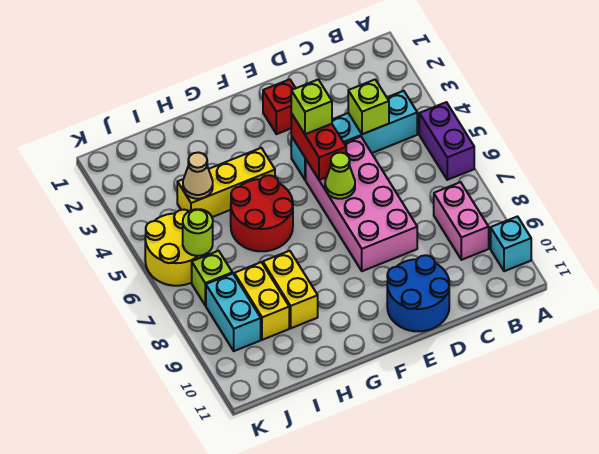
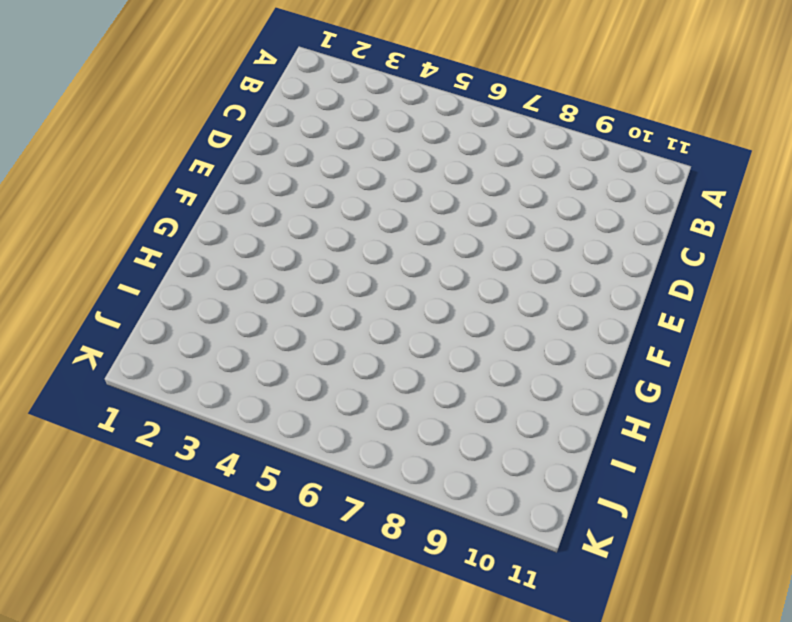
none -> purple 1x2 brick [419,102,474,180]
none -> cyan 1x1 brick [491,217,531,271]
none -> cyan 1x4 brick [291,91,417,180]

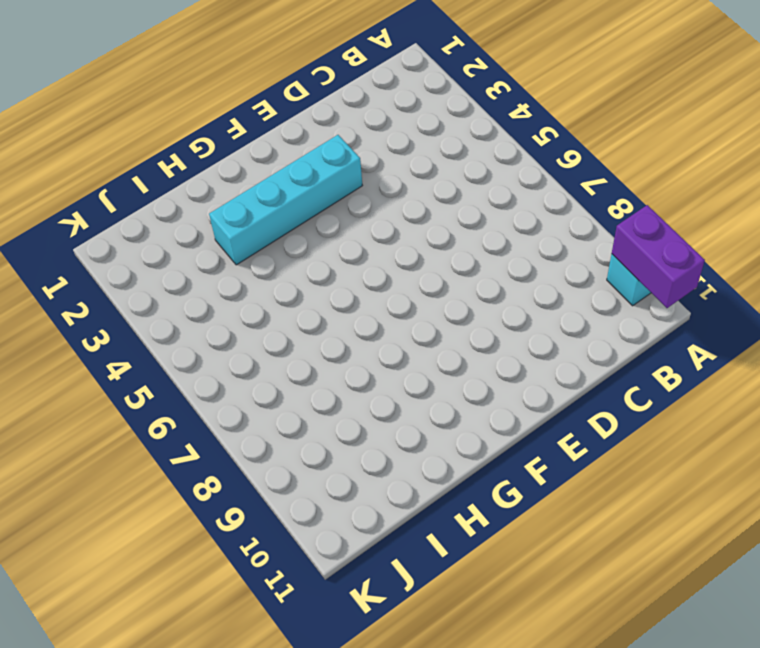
purple 1x2 brick [612,205,705,308] -> purple 1x2 brick moved to [419,102,474,180]
cyan 1x4 brick [209,135,362,265] -> cyan 1x4 brick moved to [291,91,417,180]
none -> pink 1x2 brick [434,182,489,260]
none -> pink 2x4 brick [306,137,417,271]
none -> blue 2x2 round brick [387,255,449,331]

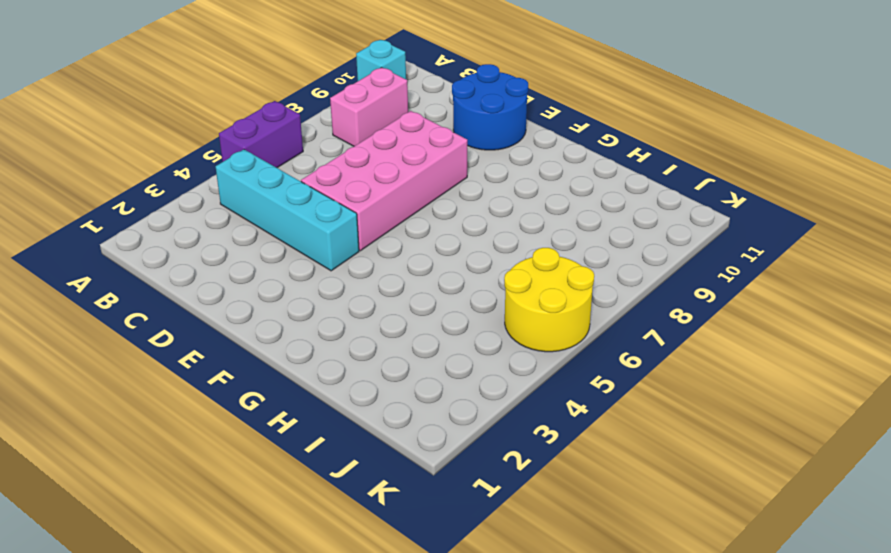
none -> red 1x1 brick [263,79,296,134]
none -> yellow 1x3 brick [177,148,275,217]
none -> red 2x2 round brick [231,175,293,251]

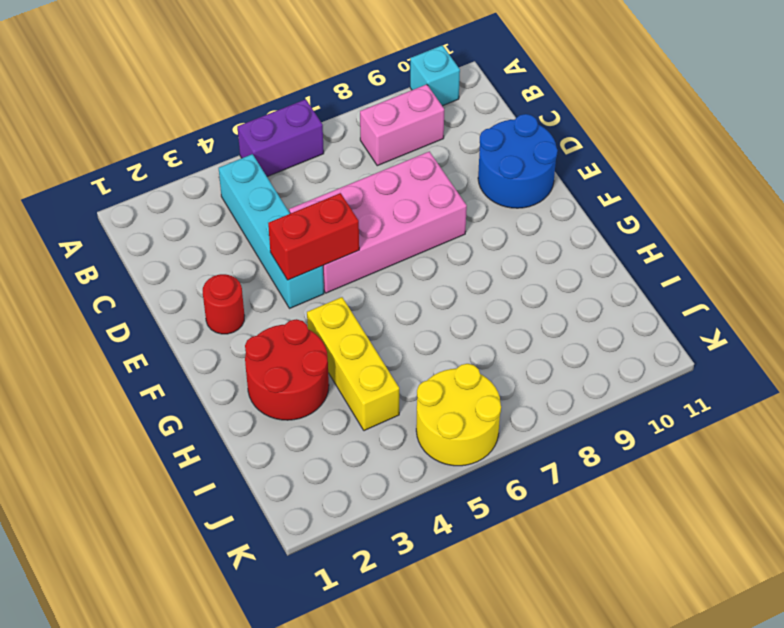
red 1x1 round brick [203,274,245,334] -> red 1x1 brick [263,79,296,134]
red 2x2 round brick [245,319,329,420] -> red 2x2 round brick moved to [231,175,293,251]
none -> yellow 1x2 brick [263,251,318,328]
none -> yellow 1x2 brick [234,262,289,340]
none -> lime 1x1 brick [192,251,232,305]

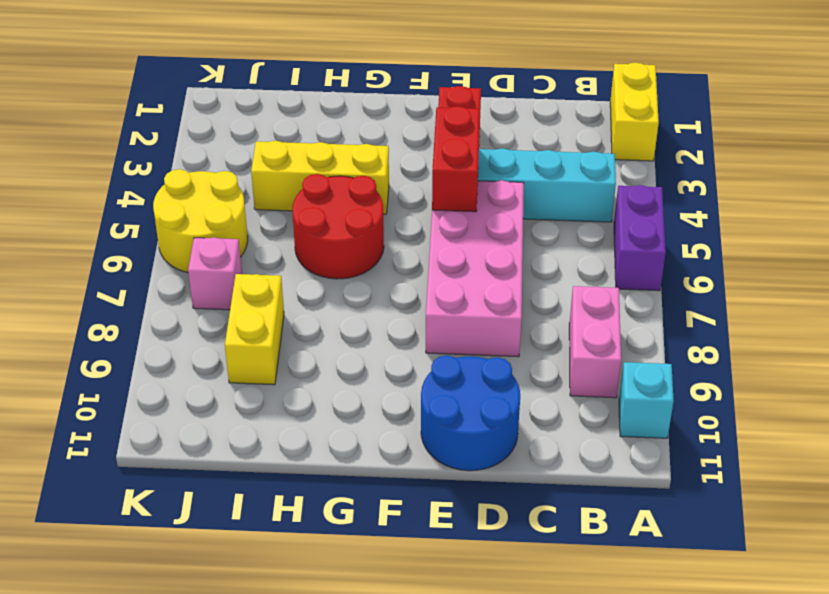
yellow 1x2 brick [610,63,659,161] -> yellow 1x2 brick moved to [263,251,318,328]
pink 1x1 brick [188,237,242,310] -> lime 1x1 brick [192,251,232,305]
none -> cyan 1x2 brick [206,273,261,351]
none -> lime 1x1 brick [348,80,389,134]
none -> lime 1x1 cone [325,152,355,199]

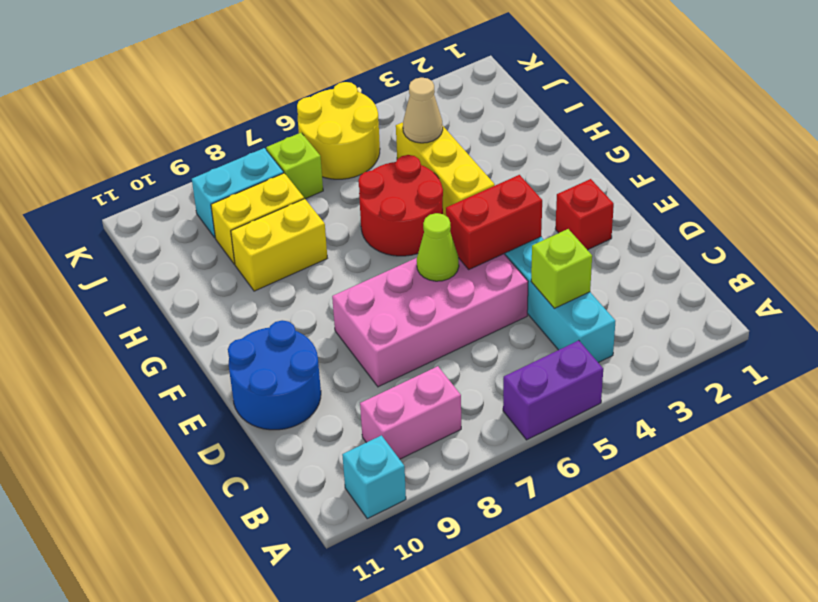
none -> lime 1x1 round brick [183,209,213,256]
none -> lime 1x1 brick [291,80,332,134]

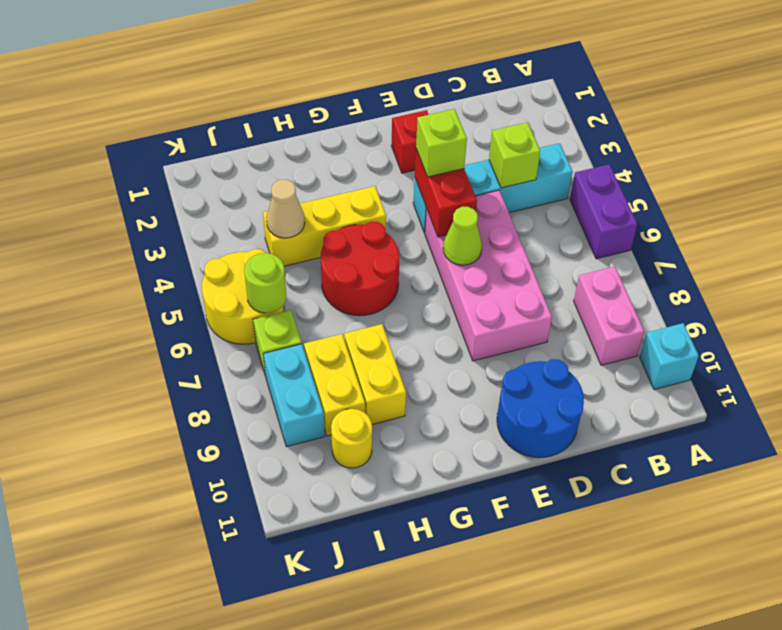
yellow 1x1 round brick [331,409,372,468] -> none

